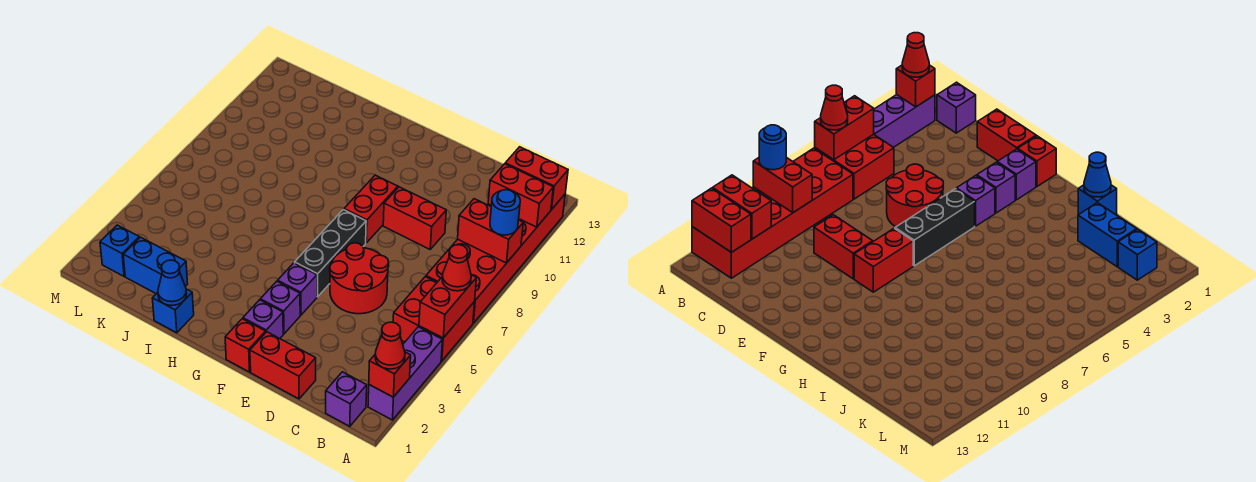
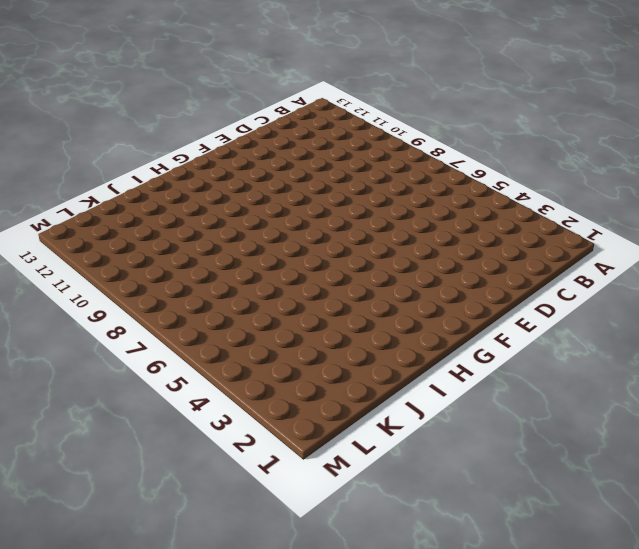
none -> purple 1x3 brick [368,327,442,420]
none -> red 2x2 brick [393,277,475,361]
none -> red 2x6 brick [426,195,565,323]

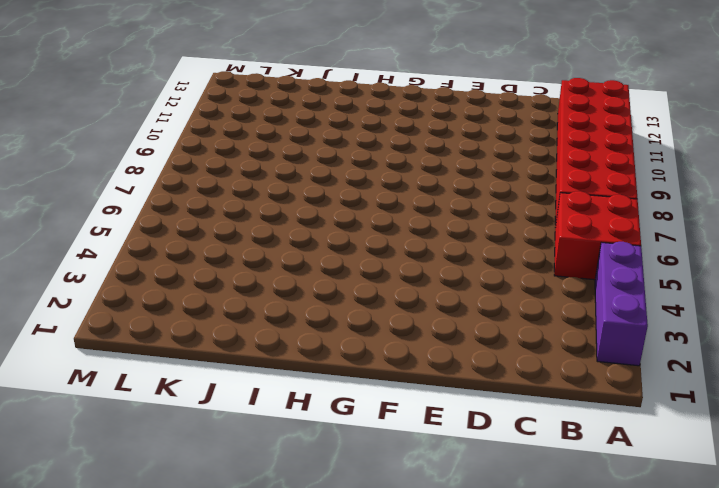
none -> purple 1x1 brick [326,372,367,426]
none -> red 1x2 brick [250,332,316,399]
none -> red 2x2 round brick [330,243,389,314]

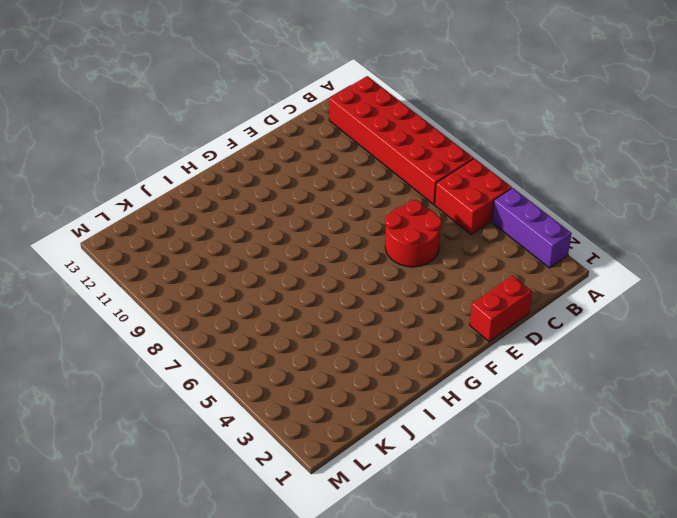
none -> purple 1x1 brick [326,372,367,426]
none -> red 1x2 brick [383,187,446,249]
none -> red 1x1 brick [225,319,266,372]

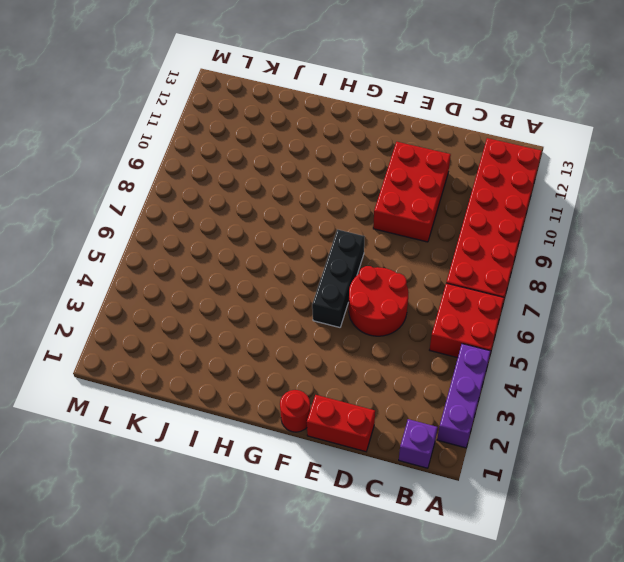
red 2x3 brick [373,142,451,242] -> red 1x2 brick [383,187,446,249]
red 1x1 round brick [280,390,310,432] -> red 1x1 brick [225,319,266,372]
none -> purple 1x1 brick [243,300,283,338]
none -> purple 1x1 brick [260,281,300,334]
none -> purple 1x1 brick [278,263,317,315]

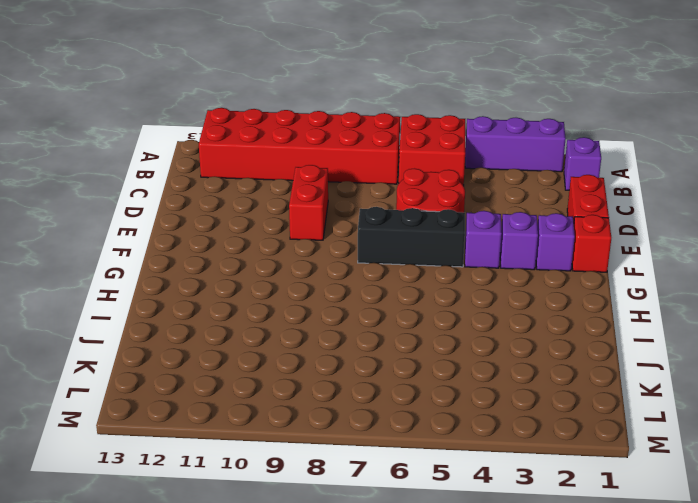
none -> red 1x2 brick [344,175,398,243]
none -> blue 1x1 brick [152,289,194,333]
none -> blue 1x2 brick [123,237,188,294]

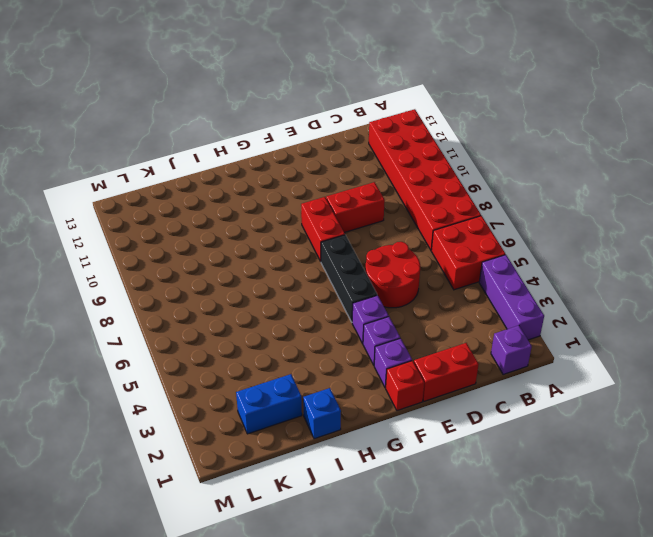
none -> blue 1x1 brick [100,225,139,276]
none -> red 1x1 brick [369,352,411,397]
none -> red 1x2 brick [419,275,476,338]

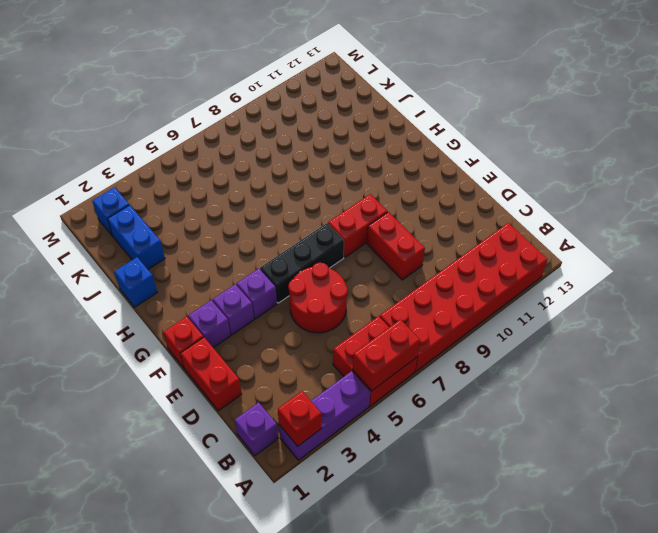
none -> red 1x2 brick [458,199,523,263]
none -> red 1x2 brick [488,164,553,227]
none -> red 1x2 brick [505,147,568,210]

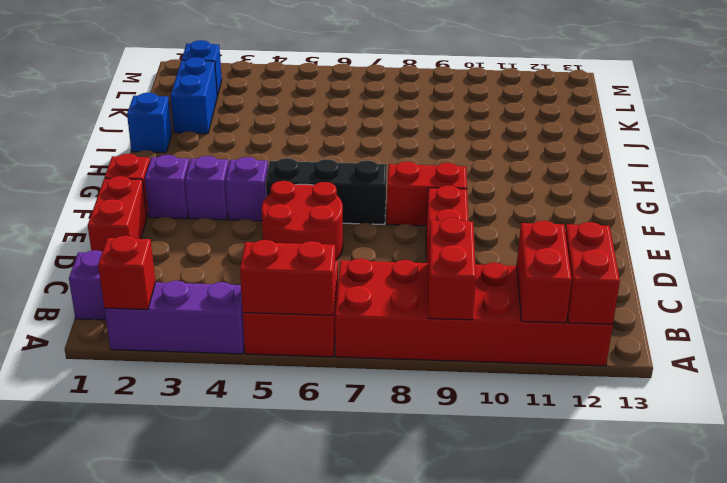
none -> blue 1x1 cone [158,260,187,305]
none -> red 1x1 cone [375,322,405,369]
none -> red 1x1 cone [442,245,471,291]

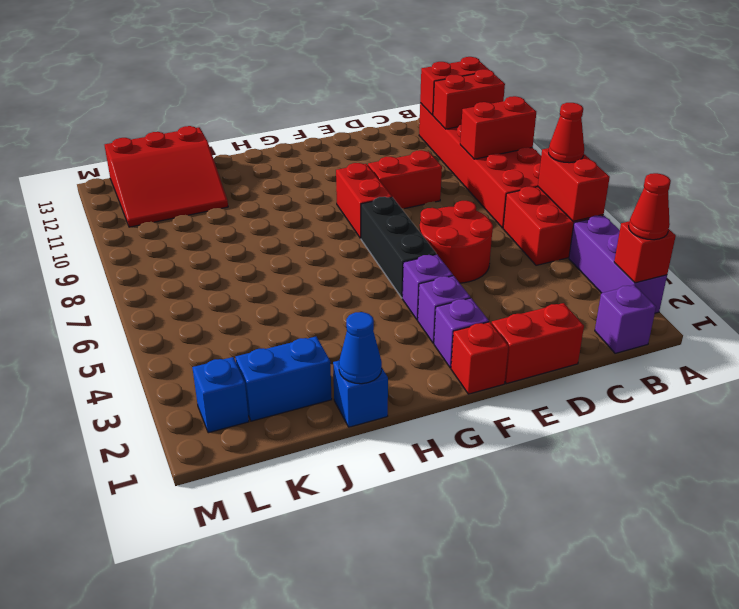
red 3x3 slope [105,126,228,227] -> none
none -> blue 1x1 round brick [490,190,520,235]

